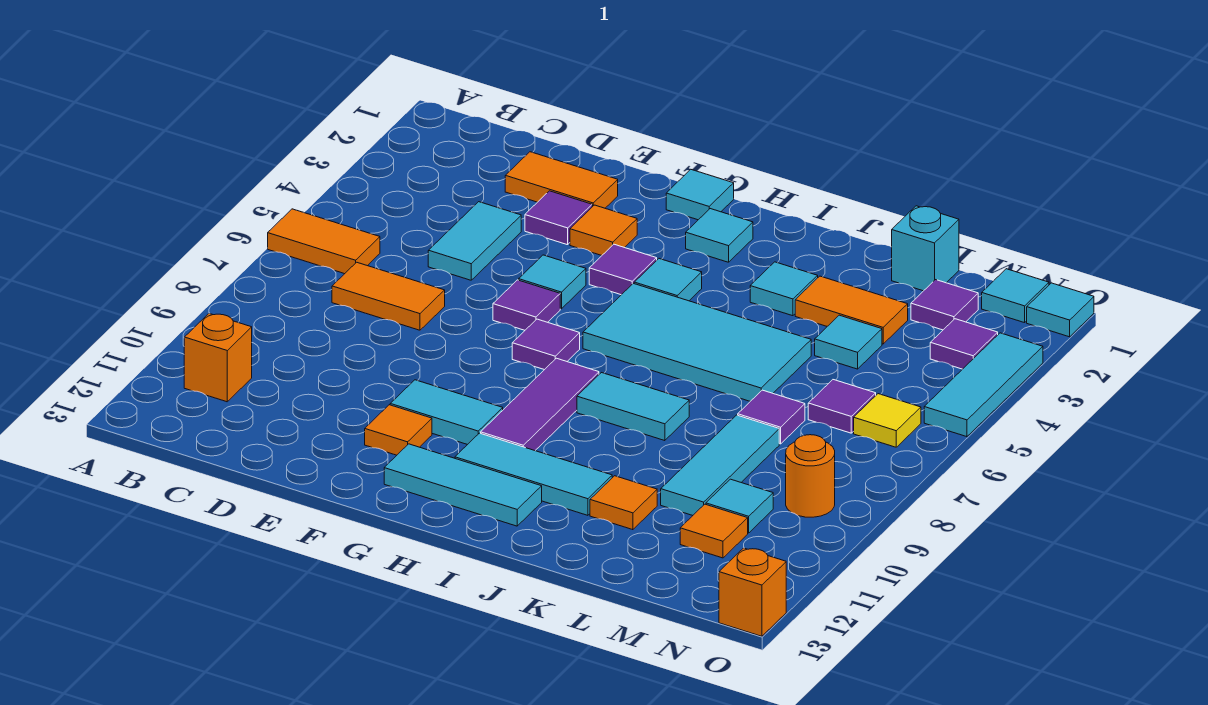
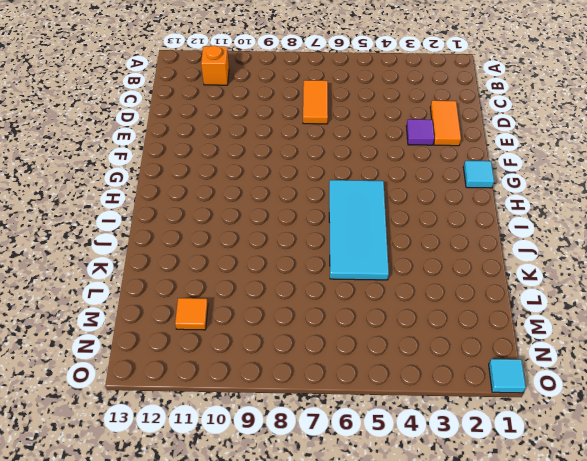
none -> orange 1x2 tile [268,209,380,274]
none -> cyan 1x2 tile [428,202,521,280]
none -> orange 1x1 tile [570,205,637,255]
none -> cyan 1x1 tile [519,255,586,309]

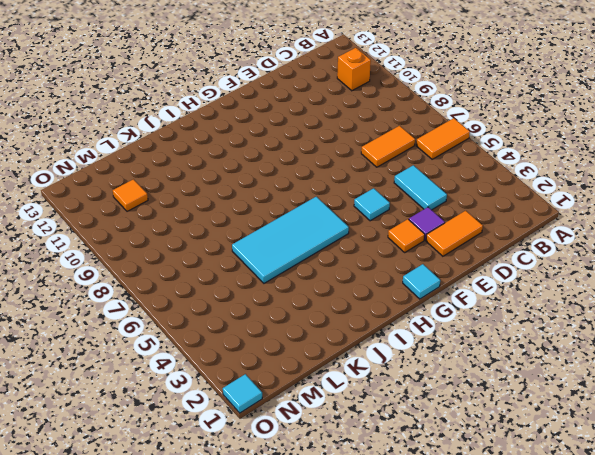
none -> purple 1x1 tile [493,280,560,330]
none -> cyan 1x2 tile [390,380,503,445]
none -> orange 1x1 tile [365,405,432,455]
none -> purple 1x1 tile [589,244,657,295]

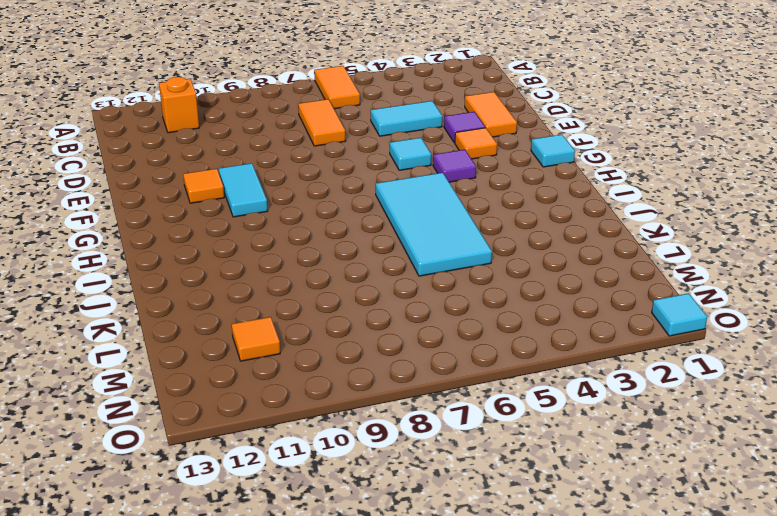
none -> purple 1x1 tile [493,280,560,330]
none -> purple 1x1 tile [512,319,580,370]
none -> cyan 1x3 tile [384,444,542,526]
none -> cyan 1x1 tile [686,209,753,262]

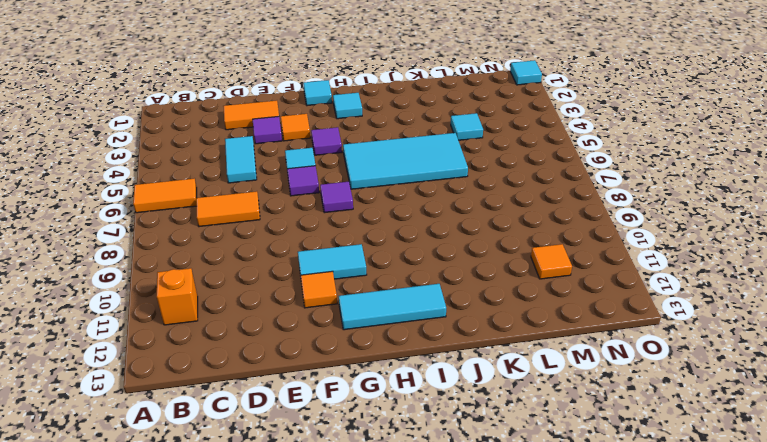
none -> cyan 1x1 tile [634,259,702,301]
none -> purple 1x3 tile [481,358,599,451]
none -> cyan 1x3 tile [455,433,612,515]
none -> cyan 1x2 tile [577,373,689,441]

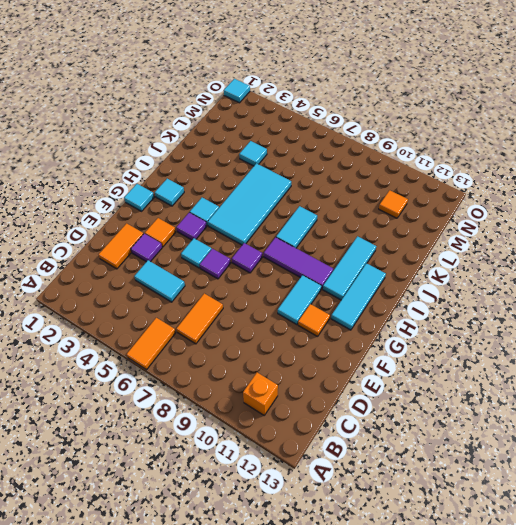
none -> cyan 1x1 tile [750,262,818,316]
none -> orange 1x2 tile [795,276,908,344]
none -> orange 1x1 tile [590,476,657,530]
none -> cyan 1x1 brick [892,206,959,291]

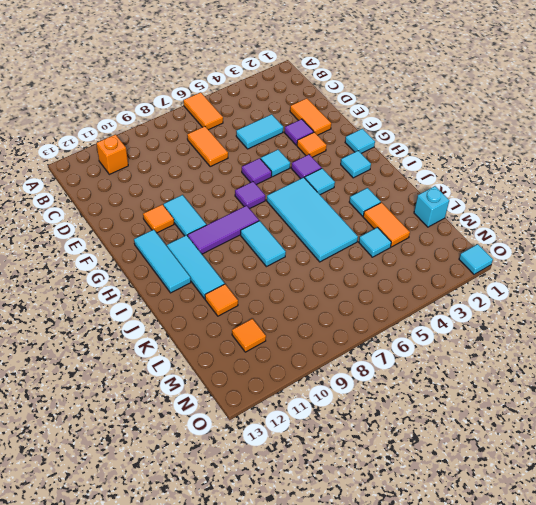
none -> purple 1x1 tile [738,390,805,444]
none -> cyan 1x3 tile [661,415,779,515]
none -> purple 1x1 tile [911,280,978,330]
none -> purple 1x1 tile [808,380,876,433]

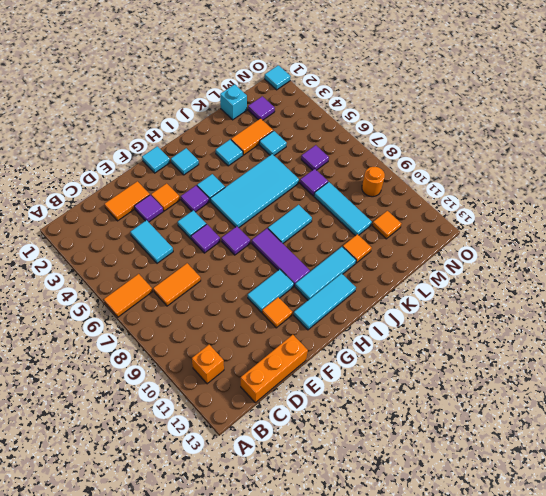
orange 1x3 brick [241,335,308,403] -> none
none -> cyan 1x1 tile [706,479,773,533]
none -> cyan 1x1 tile [982,269,1049,323]
none -> purple 1x1 tile [930,319,998,369]
none -> yellow 1x1 tile [854,394,921,447]

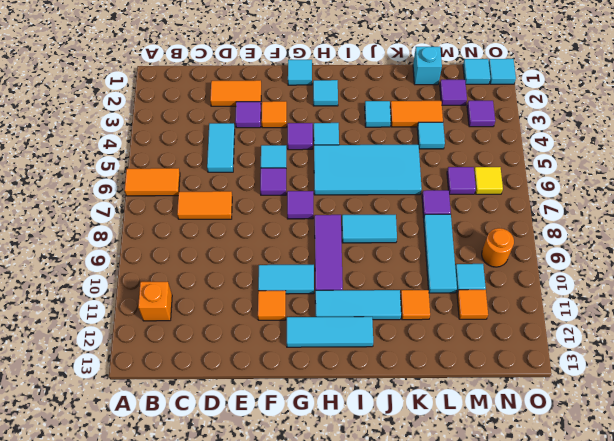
none -> cyan 1x3 tile [924,333,1043,437]
none -> orange 1x1 brick [719,548,786,636]

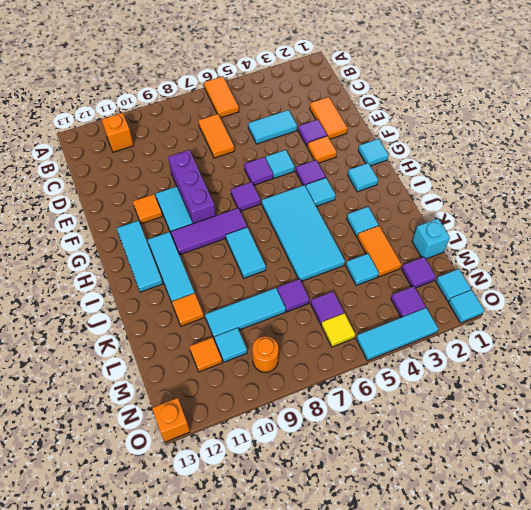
purple 1x3 brick [168,150,215,224] -> none

